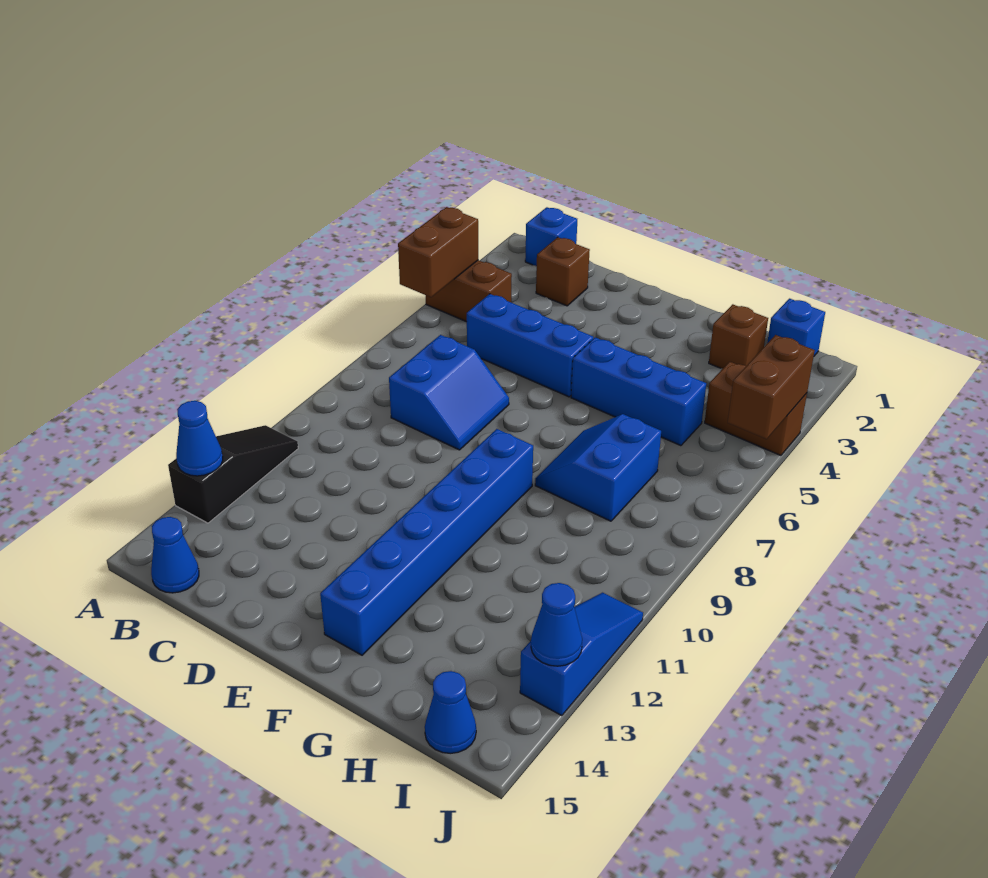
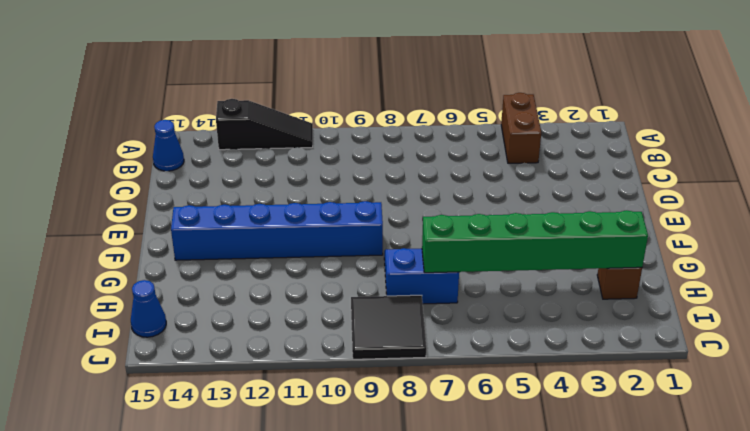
green 1x6 brick [422,210,648,273] -> none
black 2x2 tile [351,295,426,359] -> none
none -> blue 1x1 brick [525,207,577,266]
none -> brown 1x1 brick [536,237,590,306]
none -> blue 1x3 brick [467,294,593,397]

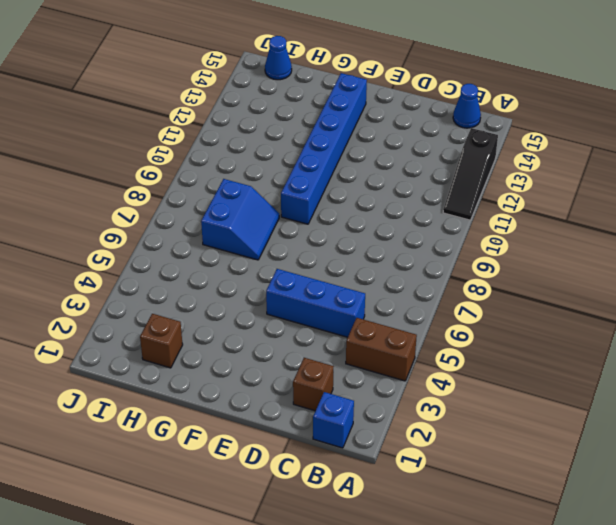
none -> blue 2x2 slope [389,335,509,450]
none -> blue 1x3 brick [571,337,706,446]
none -> blue 1x1 brick [767,299,825,356]

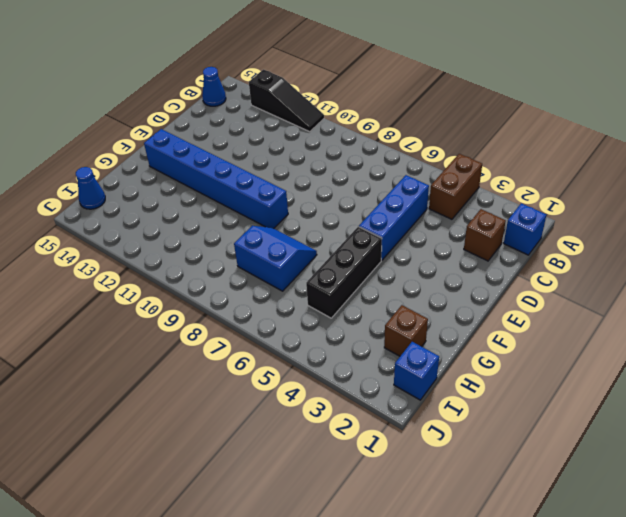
black 1x3 brick [306,227,382,318] -> blue 1x3 brick [571,337,706,446]
none -> blue 2x2 slope [389,335,509,450]
none -> brown 1x2 brick [705,362,807,455]
none -> blue 1x3 slope [520,593,643,716]

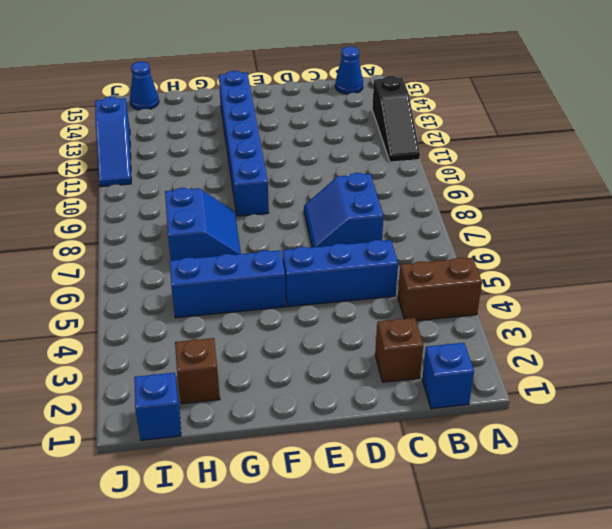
none -> brown 1x2 brick [705,362,807,455]
none -> brown 1x2 brick [398,207,478,297]
none -> blue 1x1 cone [176,401,223,476]

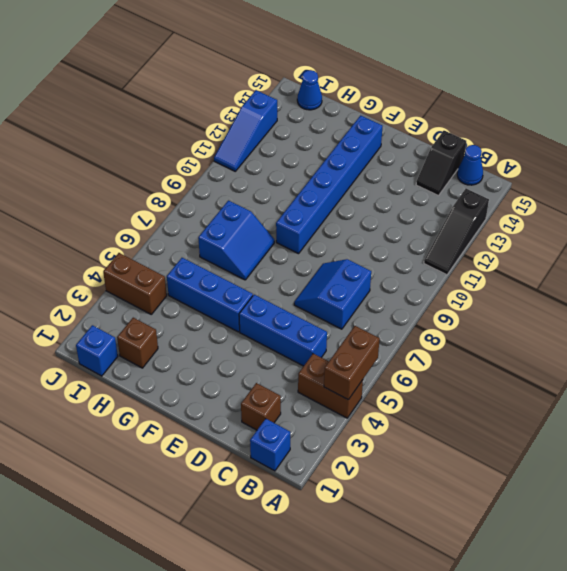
black 1x2 slope [416,131,466,196] -> none
none -> blue 1x1 cone [176,401,223,476]
none -> brown 1x2 brick [728,335,815,439]
none -> blue 1x1 cone [531,583,582,666]

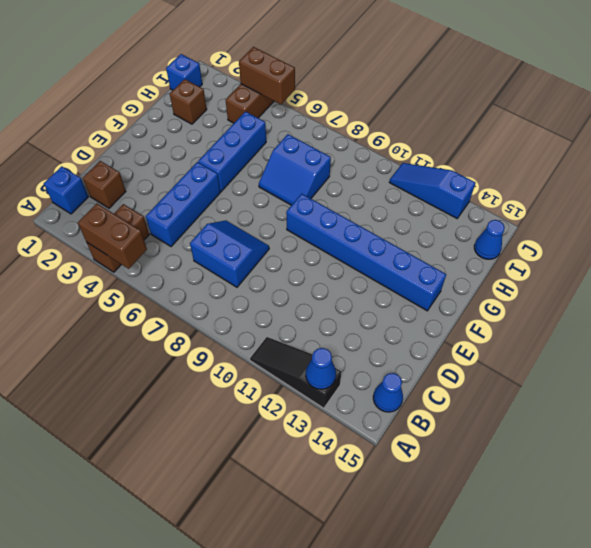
none -> blue 1x1 cone [531,583,582,666]

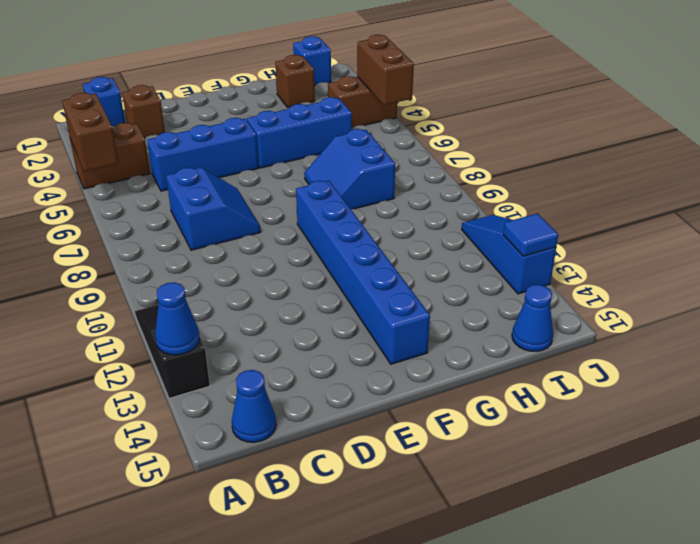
blue 1x1 tile [503,213,558,256] -> blue 1x1 cone [531,583,582,666]

